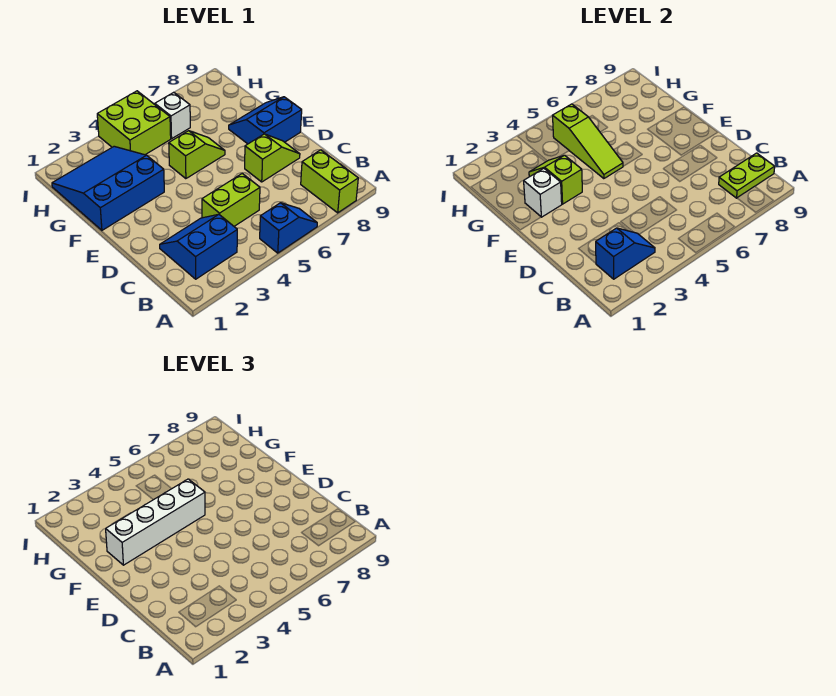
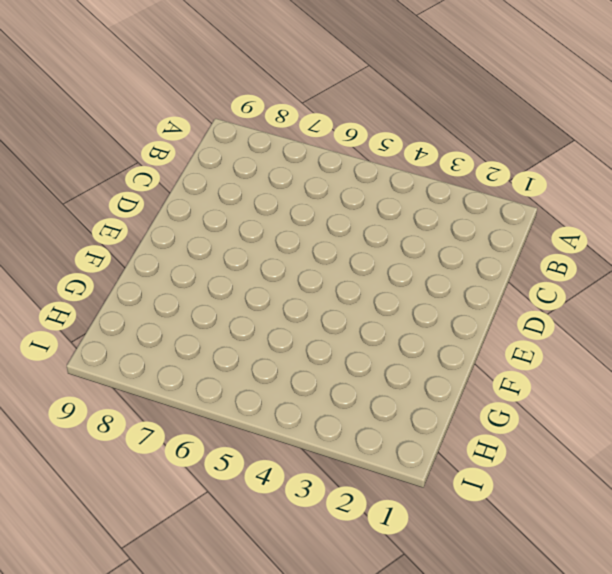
none -> blue 1x2 slope [260,203,317,253]
none -> lime 1x2 brick [301,150,358,213]
none -> blue 2x2 slope [160,214,237,279]

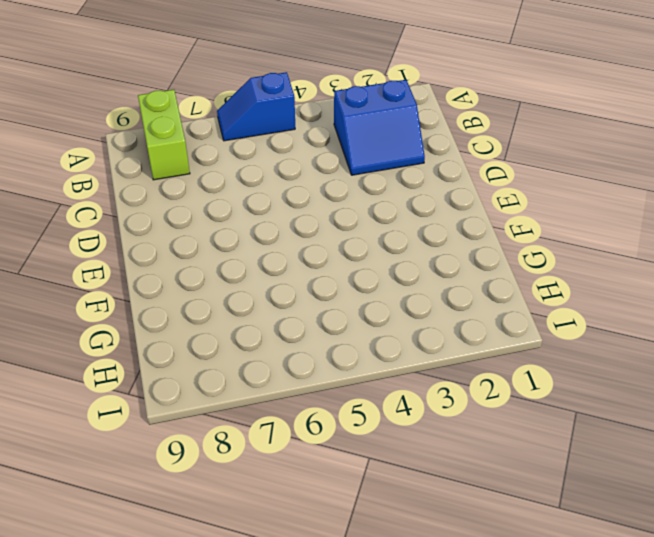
none -> lime 1x2 brick [202,174,260,226]
none -> lime 1x2 slope [245,134,300,182]
none -> blue 2x2 slope [229,97,302,144]

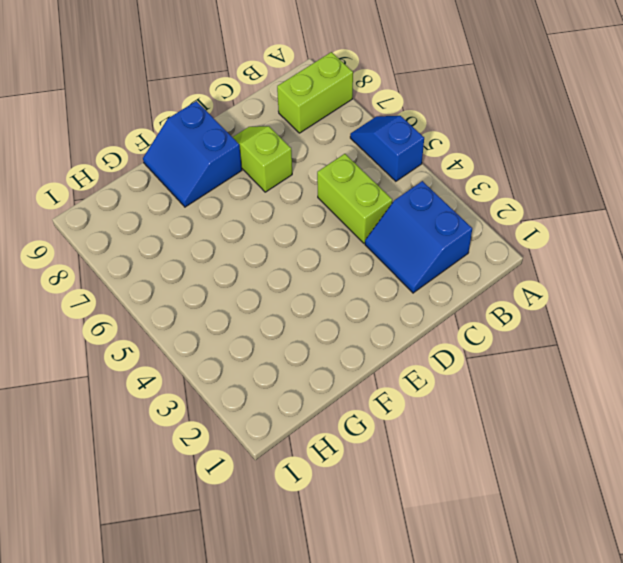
none -> blue 3x3 slope [52,146,164,230]
none -> lime 1x2 slope [169,131,225,179]
none -> lime 2x2 brick [97,91,171,155]

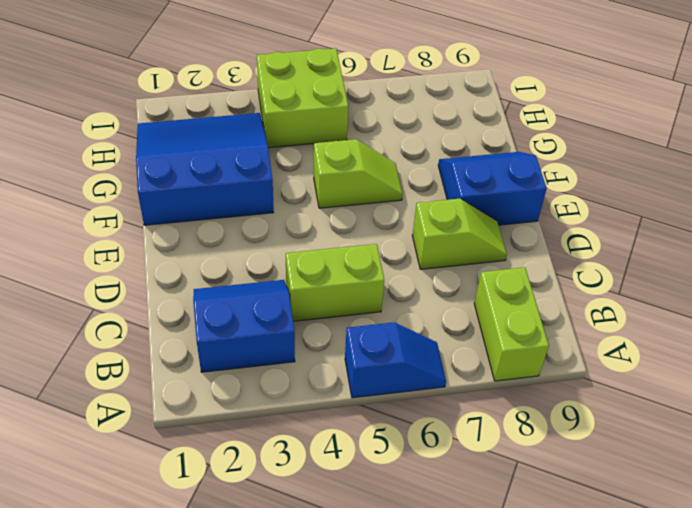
none -> white 1x1 brick [155,92,190,139]
none -> blue 1x2 slope [596,228,655,279]
none -> lime 1x2 plate [719,153,775,198]

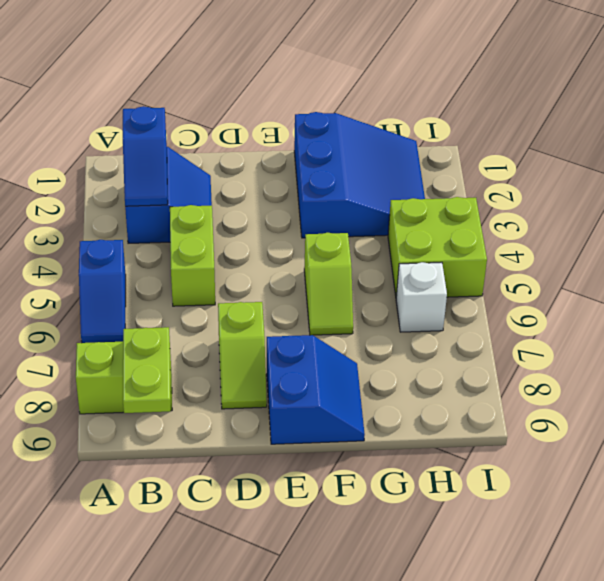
none -> white 1x1 brick [524,168,562,217]
none -> lime 1x2 slope [529,155,582,204]
none -> lime 1x3 slope [553,104,623,179]

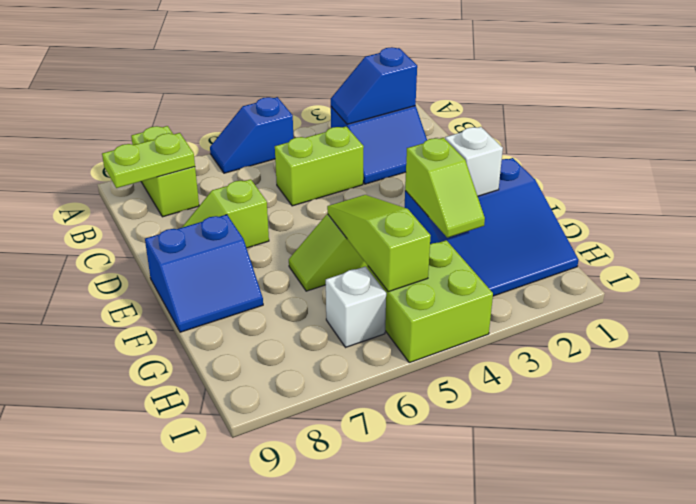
none -> white 1x4 brick [106,479,205,565]

